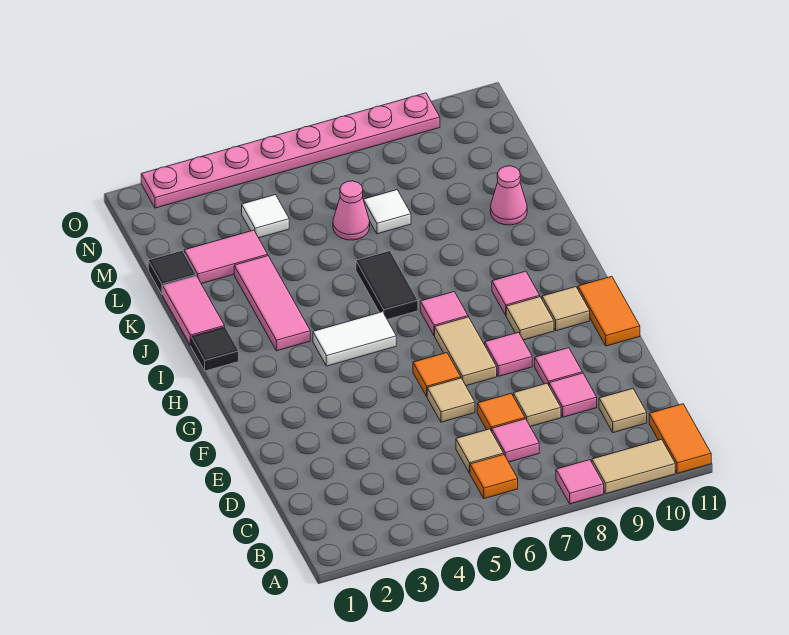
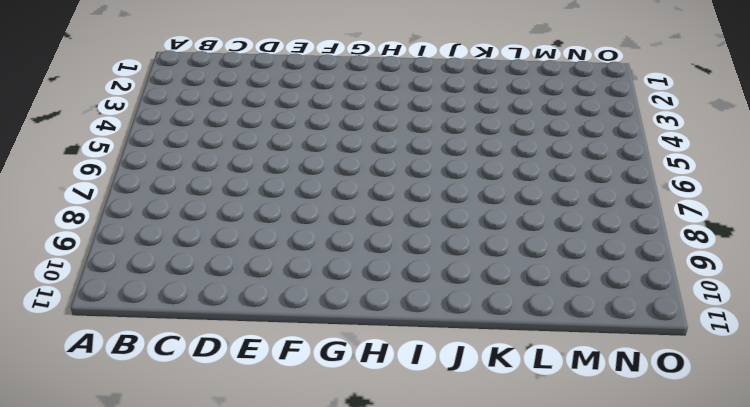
none -> pink 1x1 tile [556,460,604,504]
none -> tan 1x2 tile [592,439,675,494]
none -> orange 1x2 tile [649,404,711,473]
none -> orange 1x1 tile [470,455,518,499]

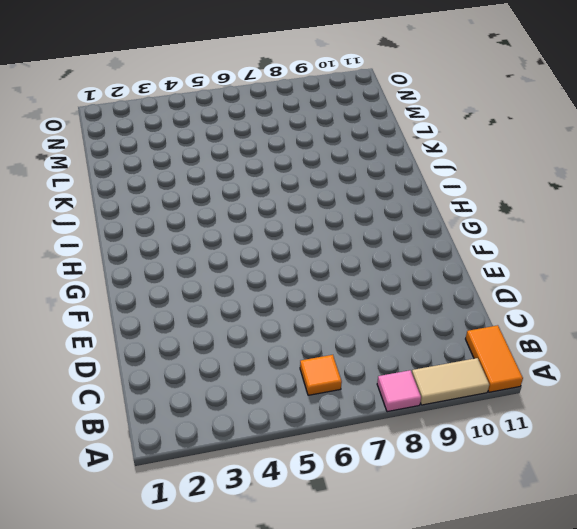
none -> tan 1x1 tile [456,429,504,473]
none -> pink 1x1 tile [492,419,539,462]
none -> tan 1x1 tile [599,389,647,433]
none -> orange 1x1 tile [477,394,525,431]

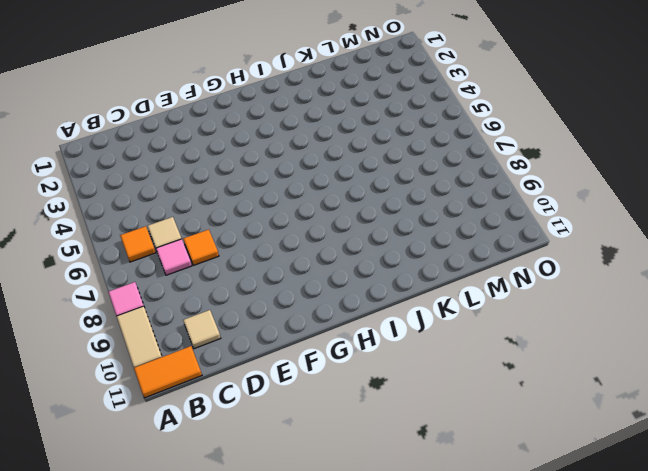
none -> tan 1x1 tile [513,383,561,427]
none -> pink 1x1 tile [549,373,597,417]
none -> tan 1x1 tile [427,378,475,422]
none -> pink 1x1 tile [535,348,582,385]

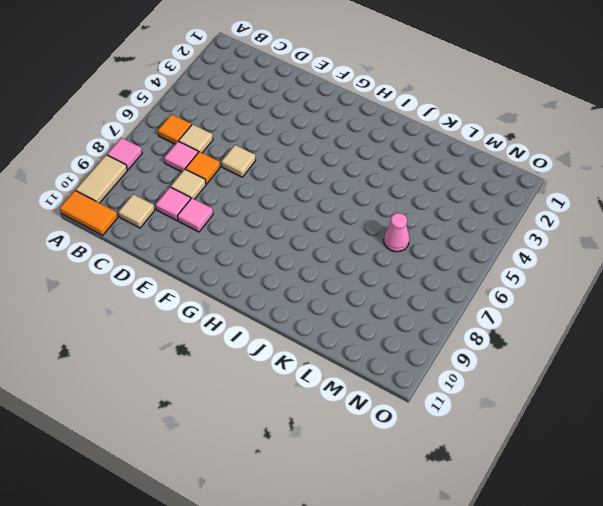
none -> orange 1x1 tile [413,353,461,396]
none -> tan 1x2 tile [435,317,497,386]
none -> pink 1x1 tile [485,332,532,376]
none -> orange 1x2 tile [578,276,640,346]

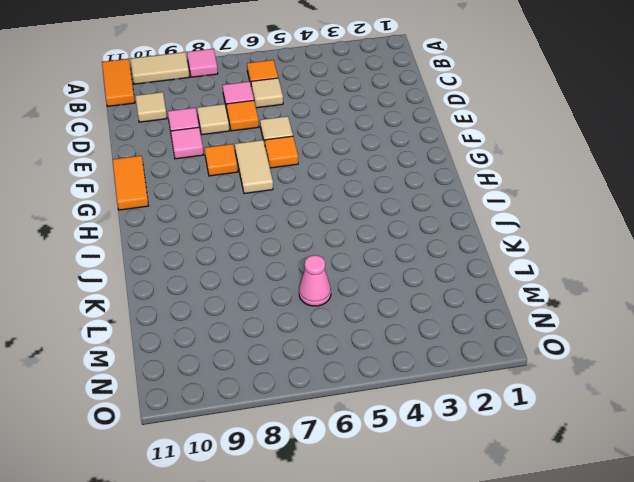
orange 1x1 tile [205,144,238,176] -> pink 1x1 tile [485,332,532,376]
none -> tan 1x1 tile [506,297,554,340]
none -> tan 1x1 tile [542,287,590,331]
none -> white 1x2 tile [313,312,396,366]
none -> pink 1x1 tile [420,292,468,336]

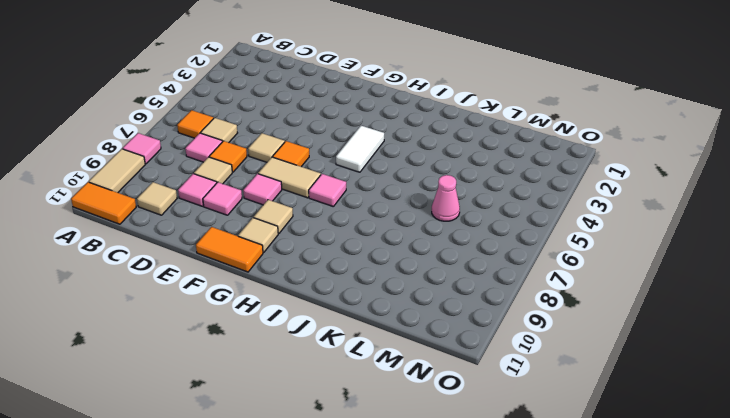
none -> pink 1x1 tile [492,271,540,315]
none -> black 1x1 tile [191,327,239,371]
none -> pink 1x3 tile [234,256,310,351]
none -> black 1x2 tile [356,251,418,319]

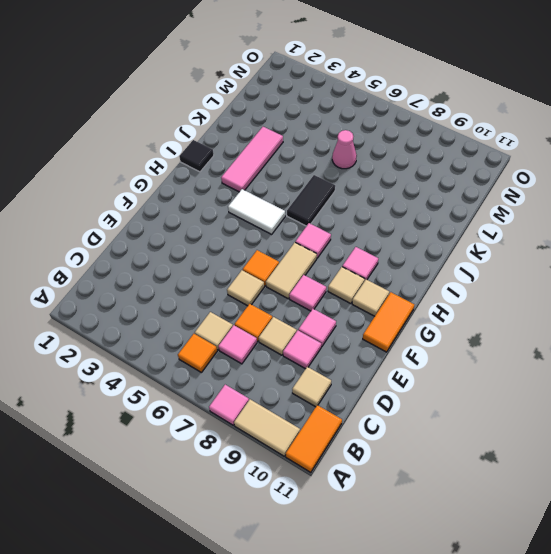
none -> pink 1x2 tile [163,276,225,346]
none -> pink 1x1 cone [491,166,527,225]
none -> black 1x1 tile [148,251,196,295]
none -> pink 1x2 tile [184,230,268,284]

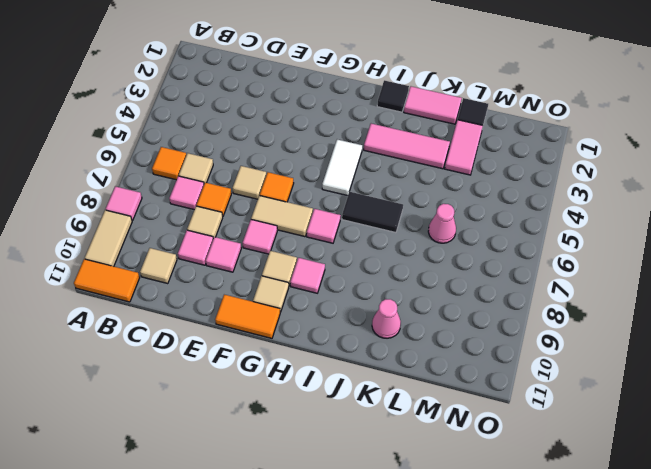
none -> white 1x1 tile [363,190,411,234]
none -> white 1x1 tile [242,195,289,238]
none -> pink 1x8 plate [141,93,440,208]

